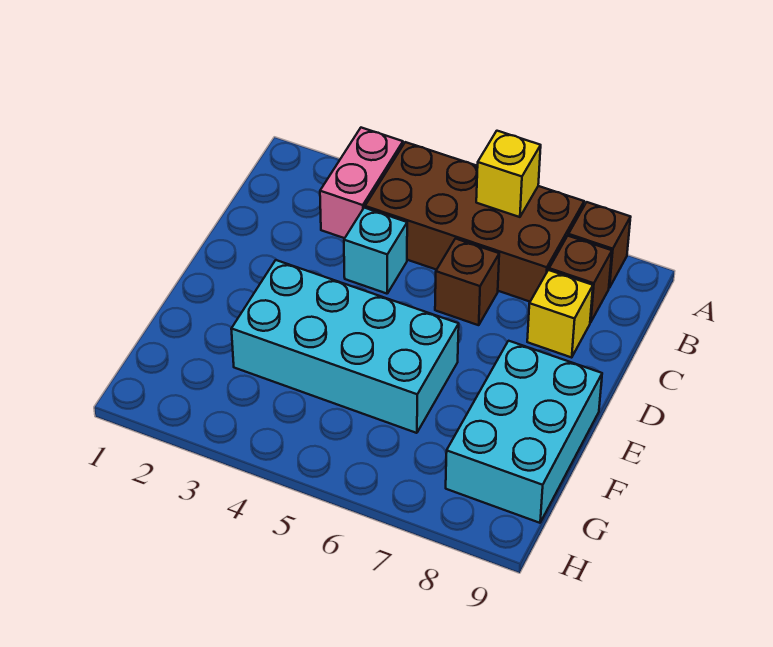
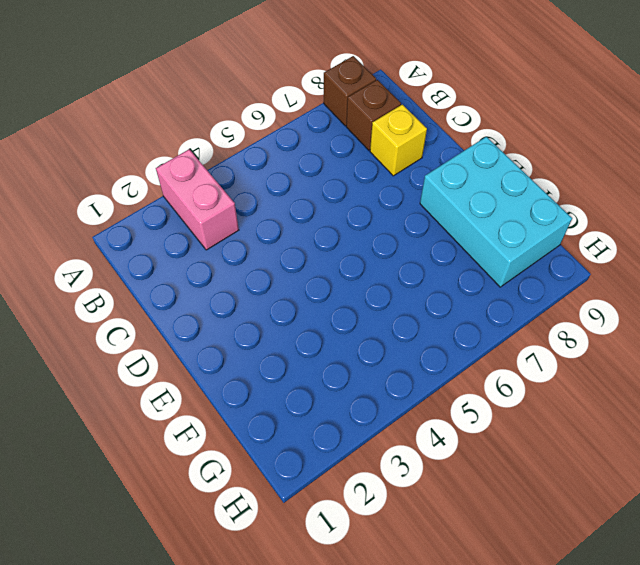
none -> brown 2x4 brick [365,142,584,302]
none -> cyan 1x1 brick [344,208,407,294]

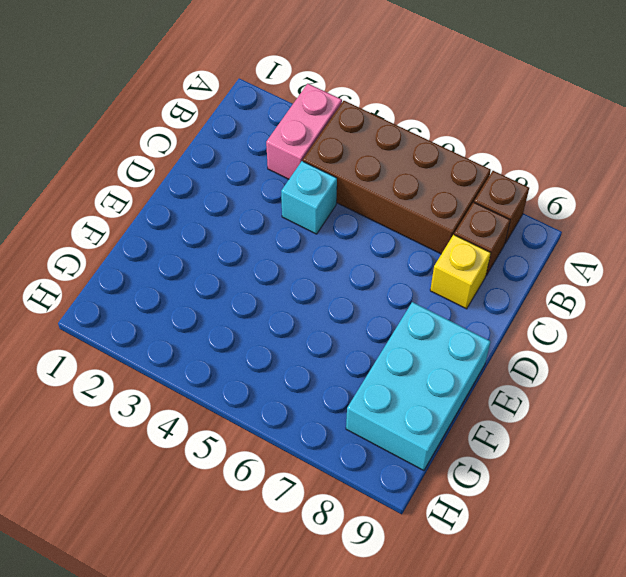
none -> brown 1x1 brick [435,239,499,325]
none -> cyan 2x4 brick [231,260,459,433]

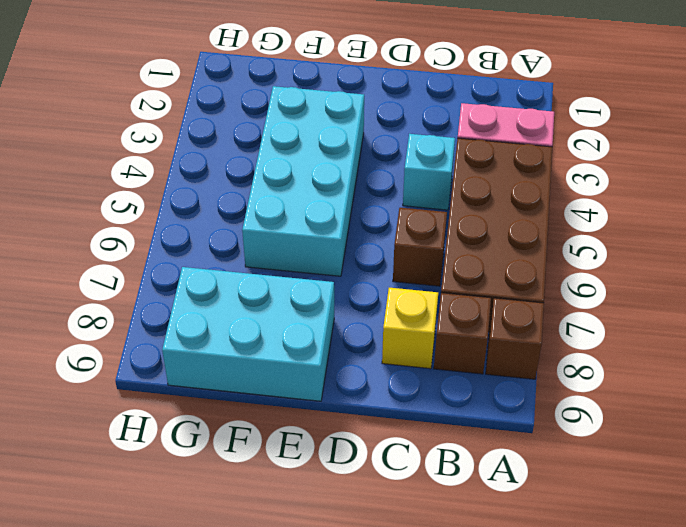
none -> yellow 1x1 brick [476,131,541,217]

